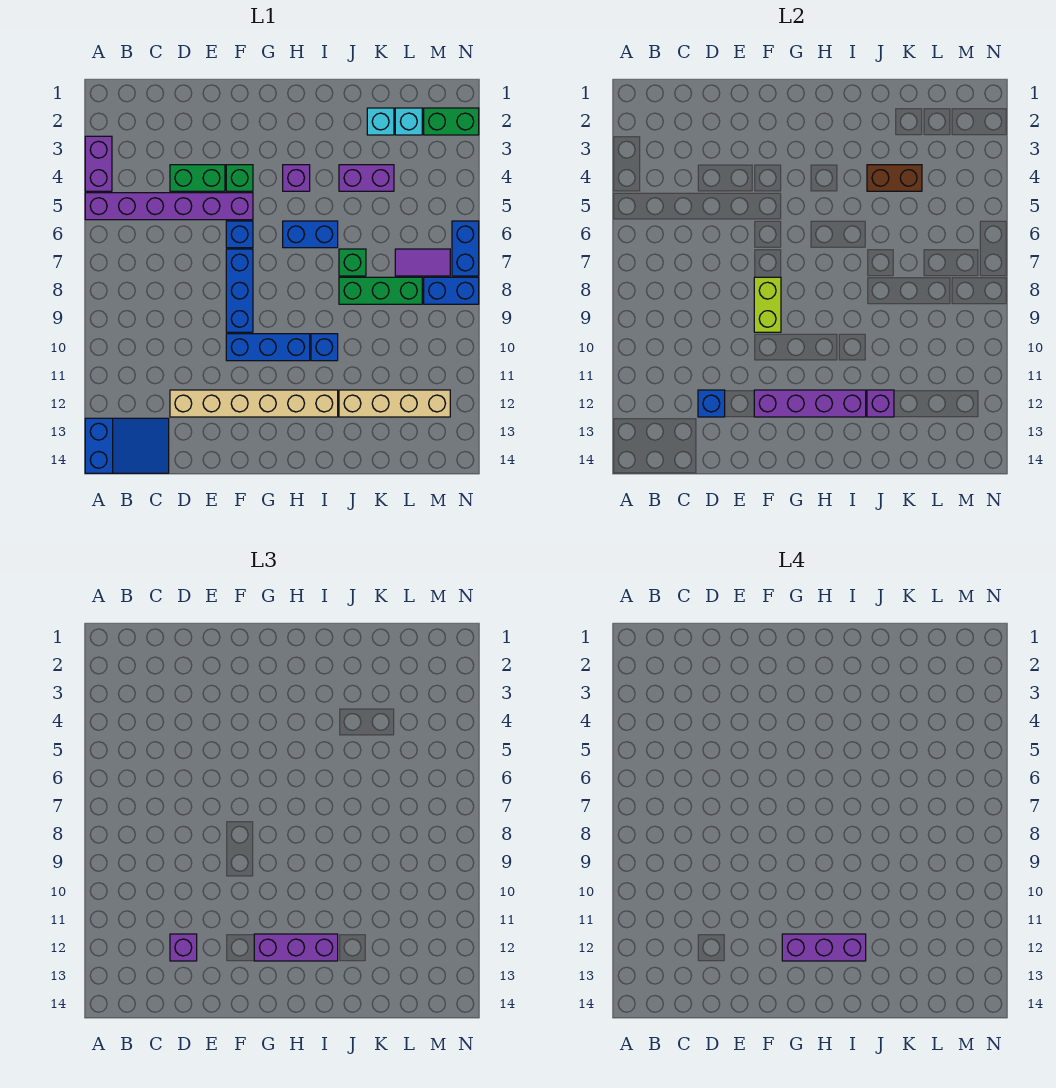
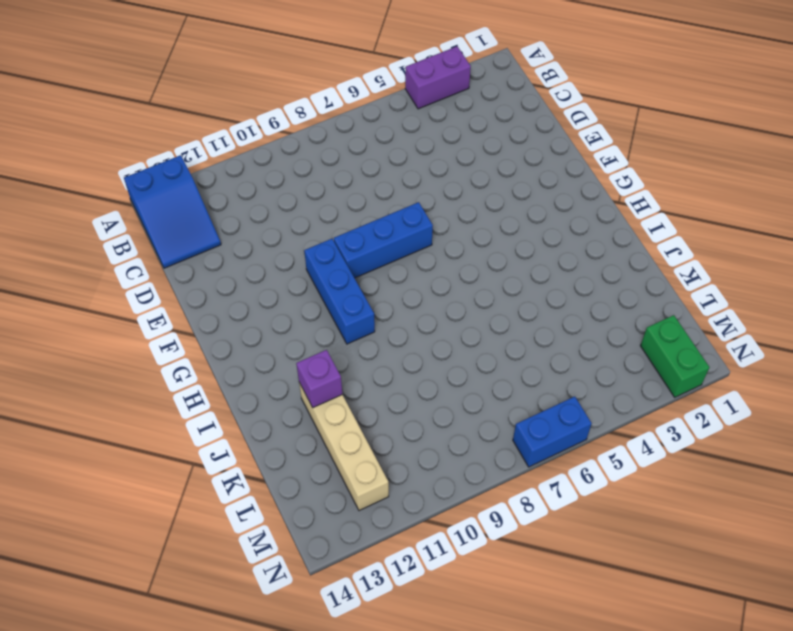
none -> purple 1x6 brick [85,193,253,220]
none -> green 1x2 brick [170,165,225,191]
none -> tan 1x6 brick [170,390,338,417]
none -> green 1x1 brick [226,165,253,191]

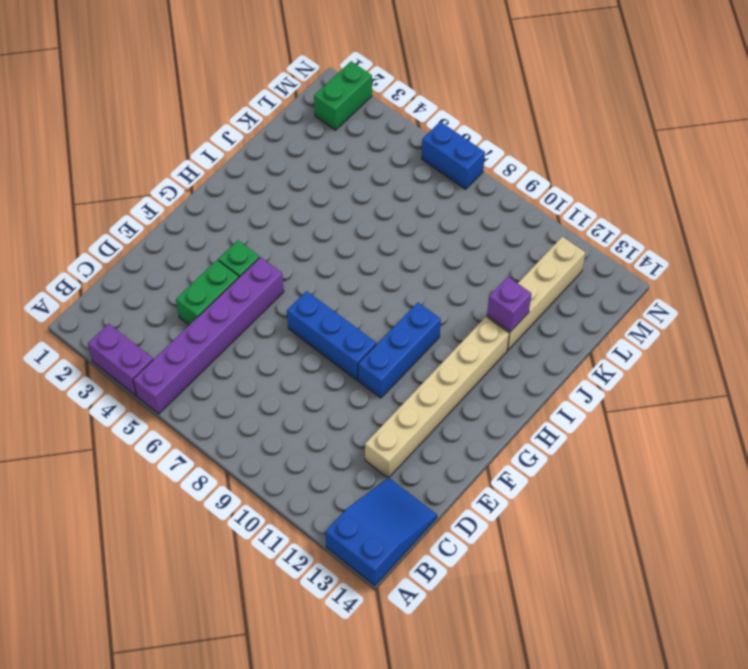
none -> blue 1x1 brick [226,221,253,248]
none -> purple 1x1 brick [283,165,310,191]
none -> blue 1x2 brick [283,221,338,248]
none -> blue 1x1 brick [311,334,338,361]

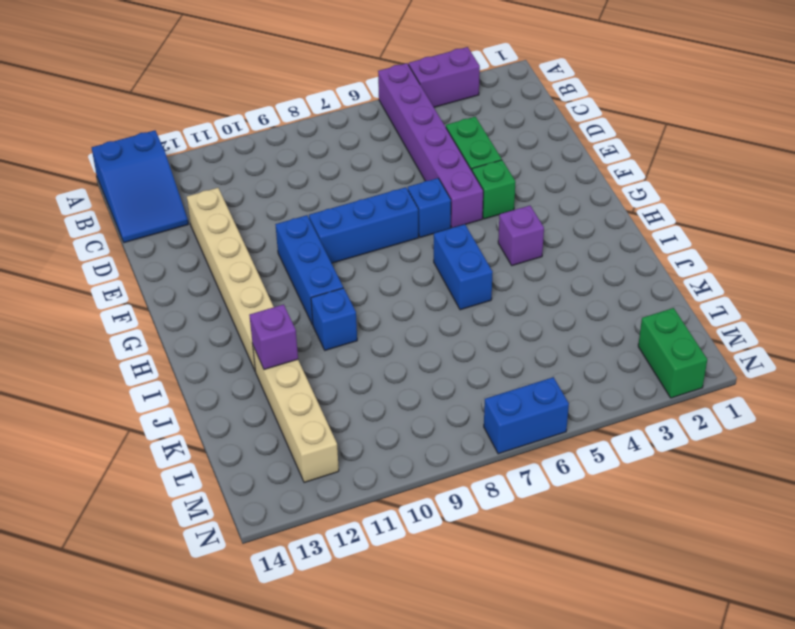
none -> purple 1x2 brick [339,165,394,191]
none -> green 1x1 brick [339,249,366,276]
none -> green 1x3 brick [339,277,422,304]
none -> cyan 1x1 brick [367,108,394,135]

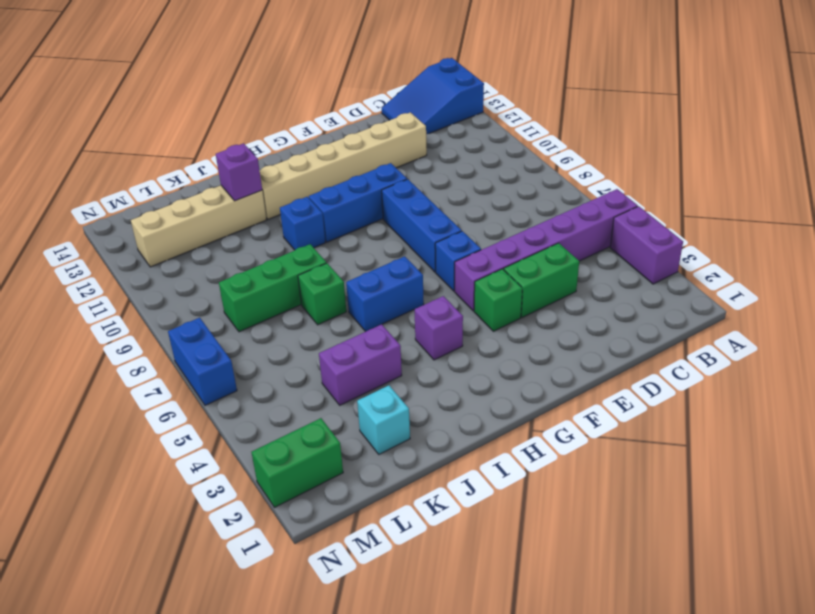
none -> cyan 1x1 brick [395,108,422,135]
none -> purple 1x2 tile [395,249,450,276]
none -> blue 1x2 brick [424,277,479,304]
none -> blue 1x1 brick [698,390,725,417]

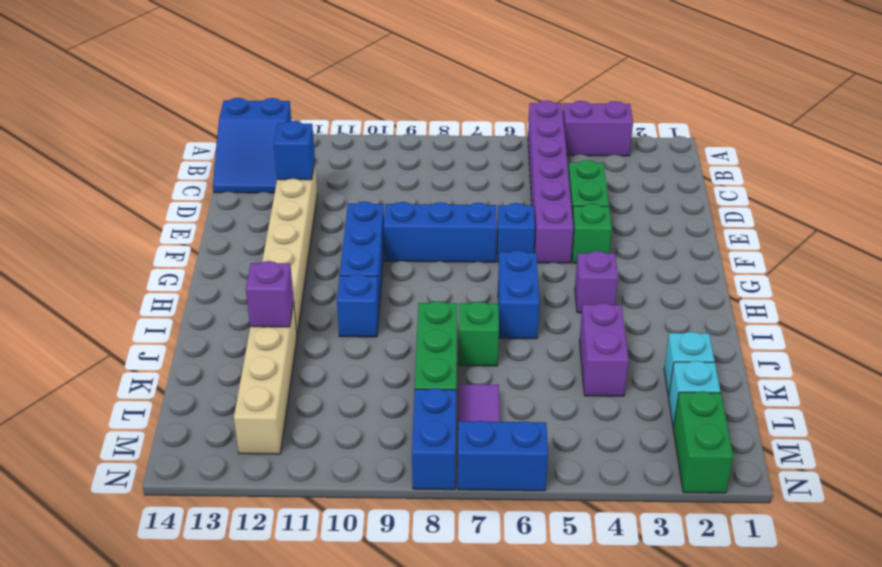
none -> lime 1x2 brick [754,277,781,332]
none -> purple 1x4 brick [754,390,866,417]
none -> brown 1x2 brick [867,165,922,191]
none -> purple 1x1 brick [170,934,197,961]

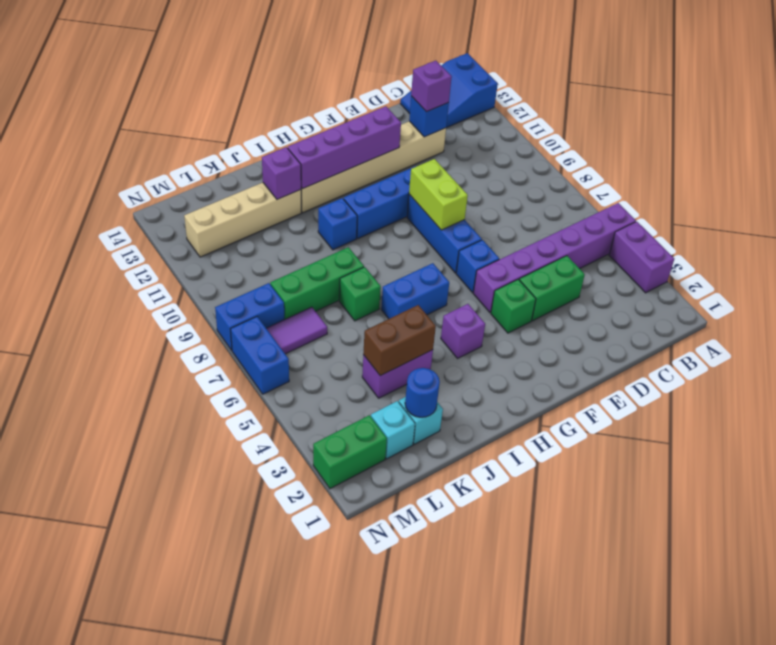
blue 1x1 round brick [405,368,440,417] -> none
none -> purple 1x3 brick [254,934,338,961]
none -> purple 1x3 brick [782,934,866,961]

